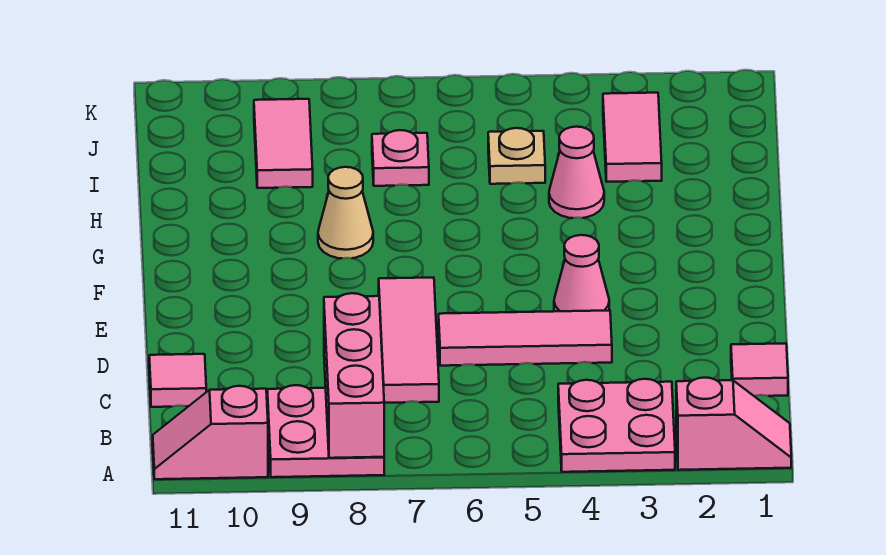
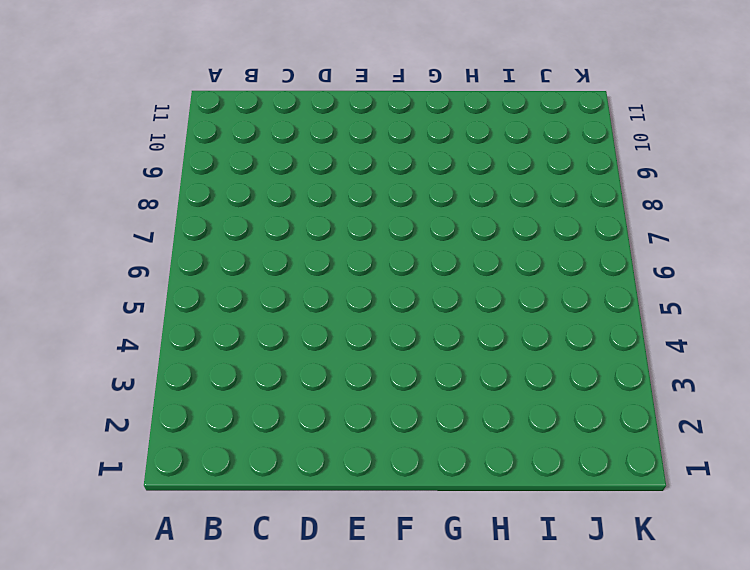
none -> pink 1x2 slope [676,378,791,470]
none -> pink 2x2 plate [558,379,675,472]
none -> pink 2x2 plate [267,385,384,477]

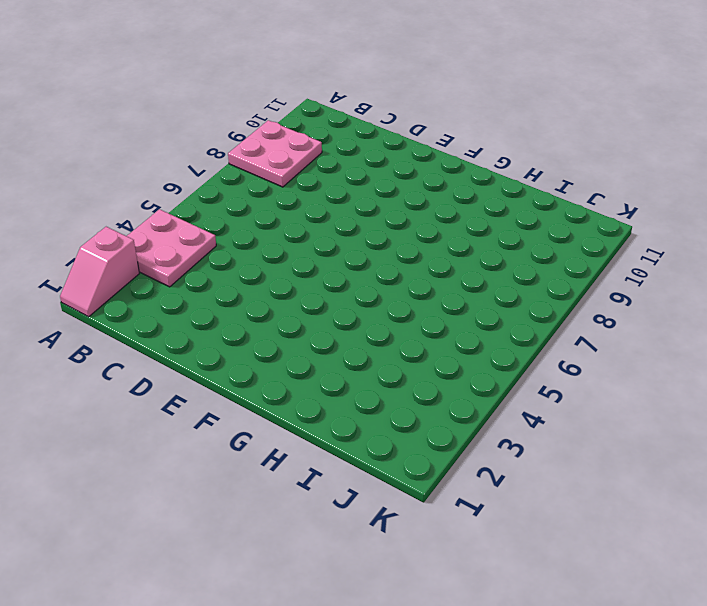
none -> pink 1x2 slope [153,386,268,479]
none -> pink 1x1 tile [731,343,788,396]
none -> pink 1x3 tile [379,277,439,403]

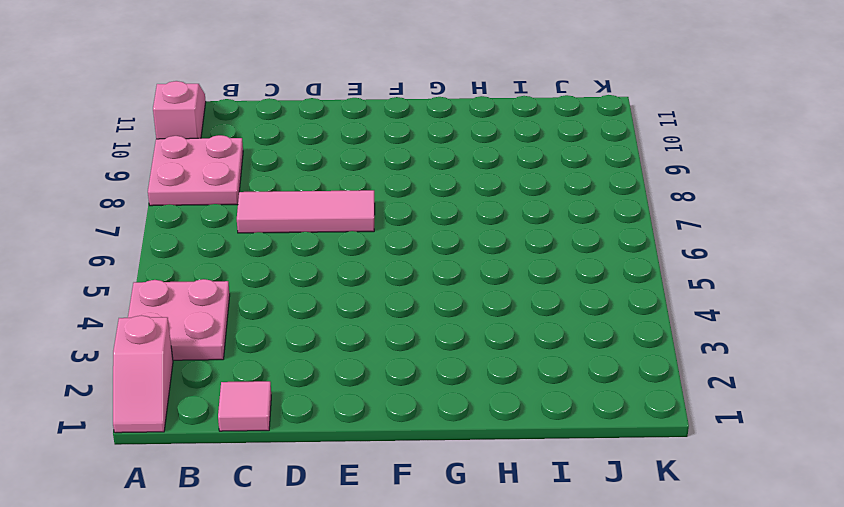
none -> pink 1x1 tile [149,354,206,407]
none -> pink 1x3 tile [439,310,612,366]
none -> pink 1x1 cone [554,235,609,311]

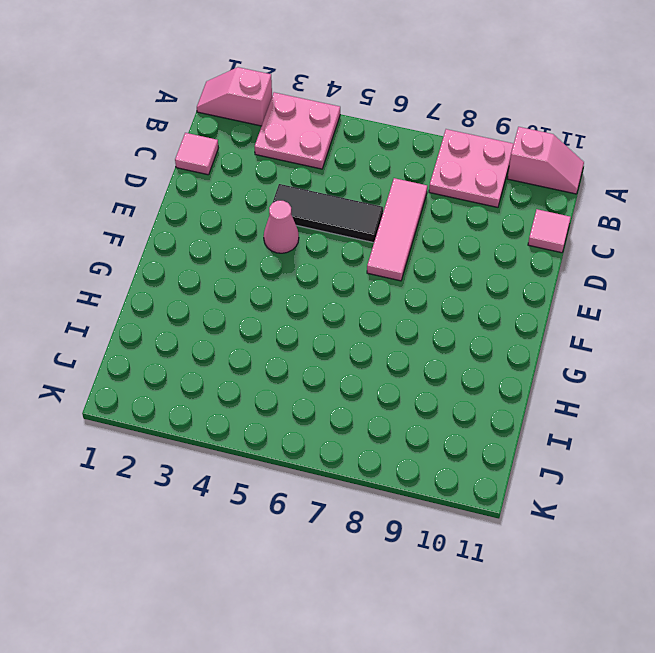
black 1x3 tile [273,184,383,243] -> pink 1x3 tile [439,310,612,366]
none -> tan 1x1 cone [318,167,373,258]
none -> pink 1x1 cone [549,127,604,218]
none -> pink 1x2 tile [603,93,662,182]

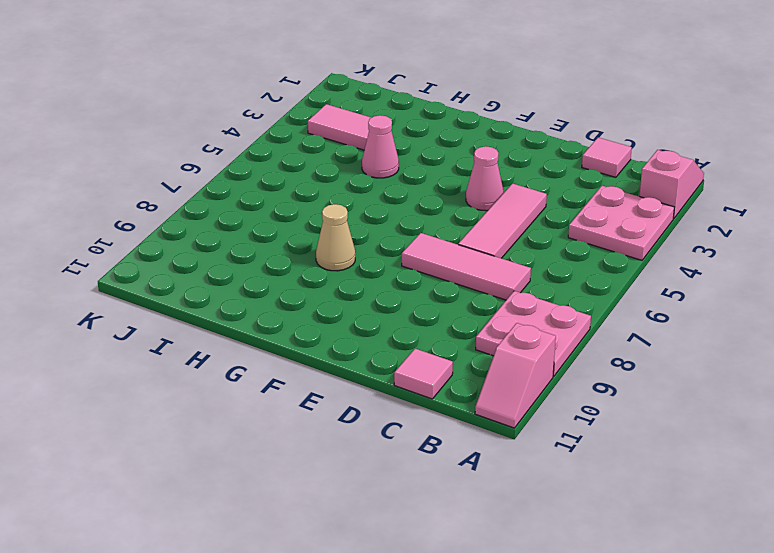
none -> tan 1x1 plate [488,128,545,184]
none -> pink 1x1 plate [372,130,429,186]
none -> pink 1x2 tile [254,99,313,188]

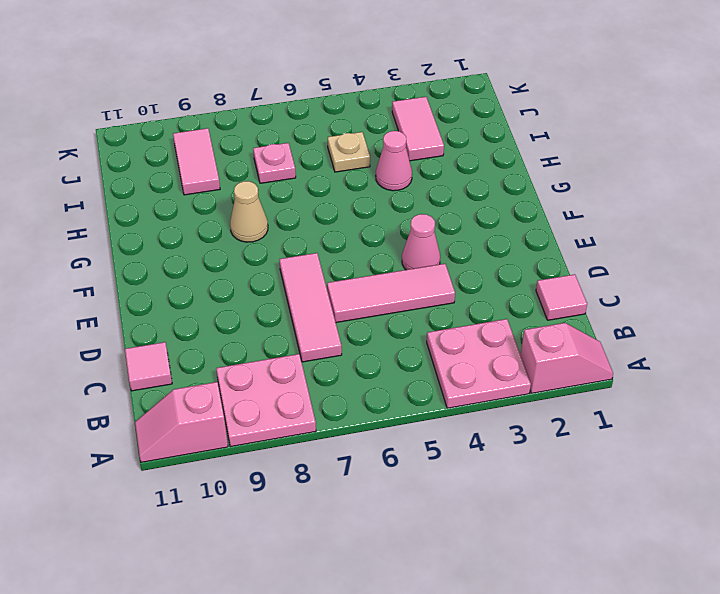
none -> pink 1x3 brick [324,293,384,458]

